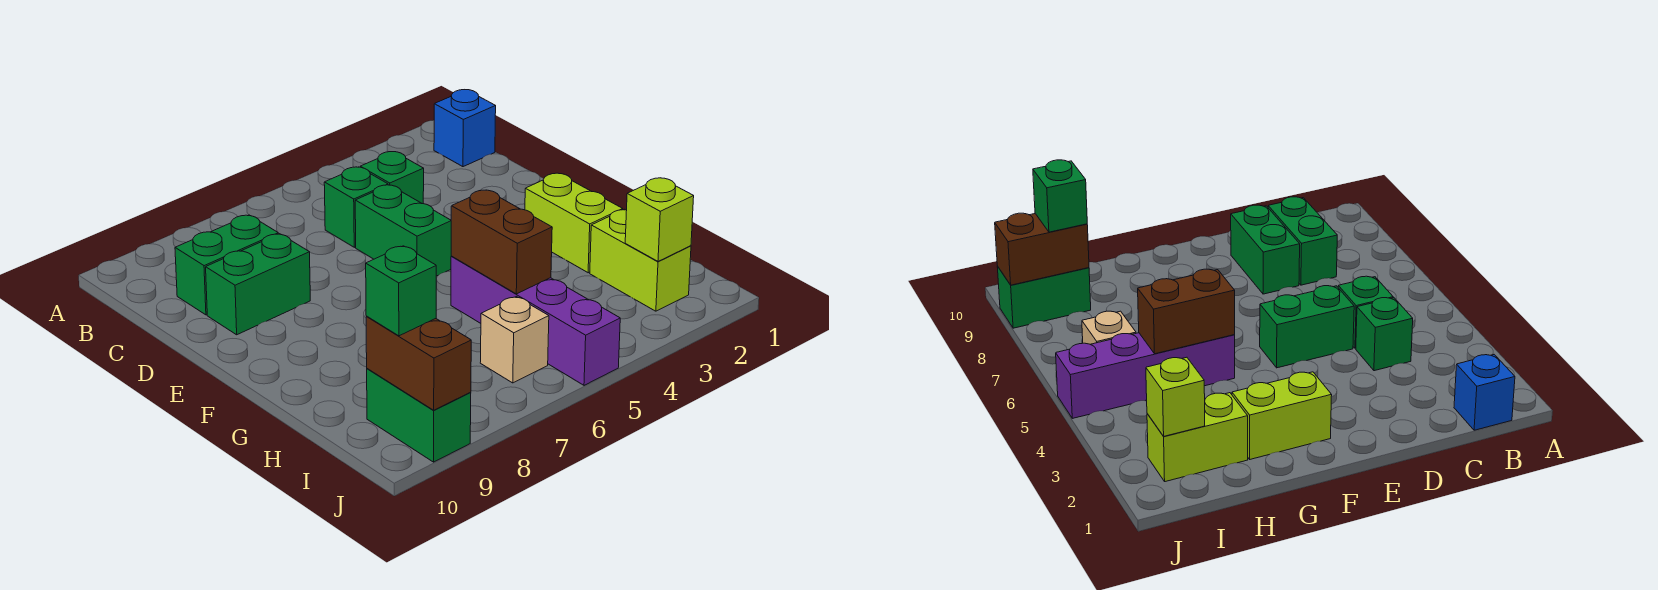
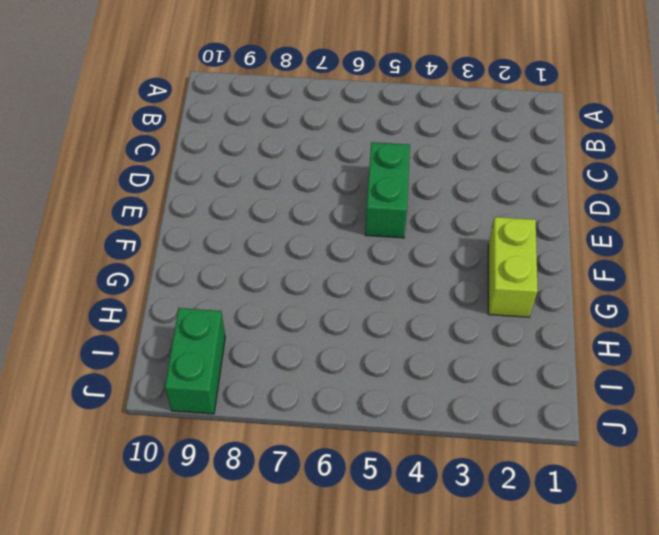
none -> blue 1x1 brick [434,90,496,167]
none -> green 1x1 brick [360,152,424,204]
none -> green 1x1 brick [324,167,388,247]

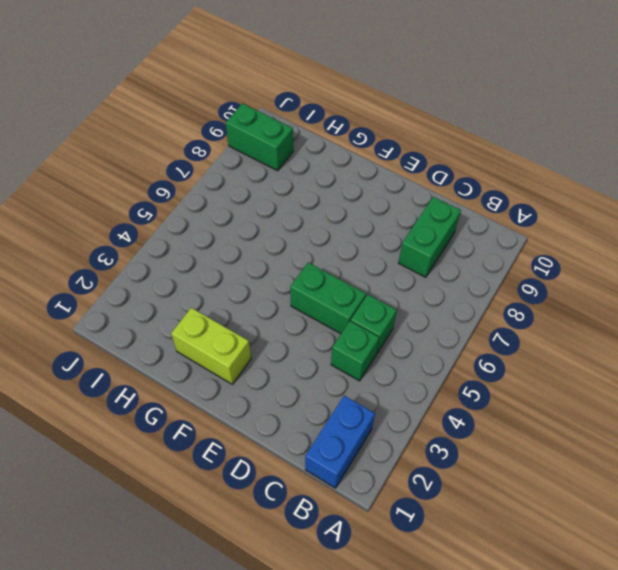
blue 1x2 brick [305,396,375,488] -> blue 1x1 brick [434,90,496,167]
none -> green 1x2 brick [206,234,310,335]
none -> purple 1x4 brick [451,256,620,385]
none -> lime 1x2 brick [590,209,691,311]

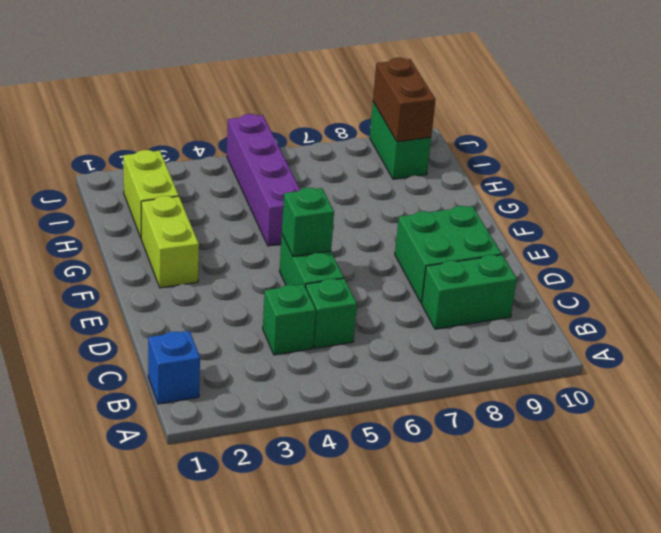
green 2x2 brick [395,206,501,303] -> green 1x2 brick [206,234,310,335]
green 1x1 brick [282,188,334,257] -> green 1x1 brick moved to [366,246,436,336]
none -> tan 1x1 brick [480,297,549,383]
none -> brown 1x2 brick [451,190,552,294]
none -> lime 1x1 brick [625,178,694,261]

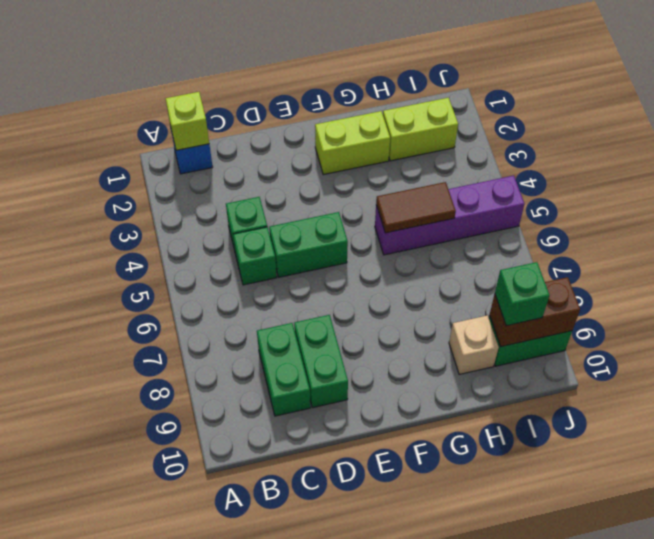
lime 1x1 brick [166,92,209,150] -> lime 1x1 brick moved to [625,178,694,261]
brown 1x2 tile [376,182,456,233] -> brown 1x2 brick [451,190,552,294]
tan 1x1 brick [449,315,499,374] -> tan 1x1 brick moved to [480,297,549,383]

